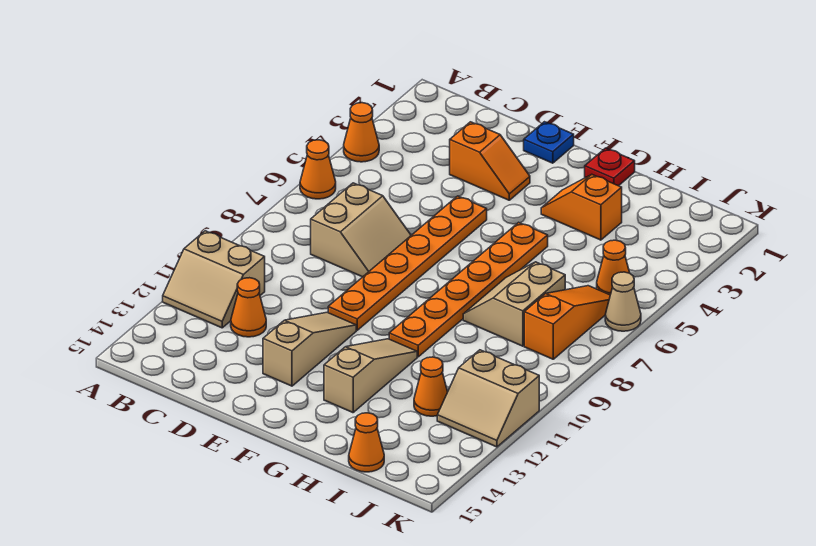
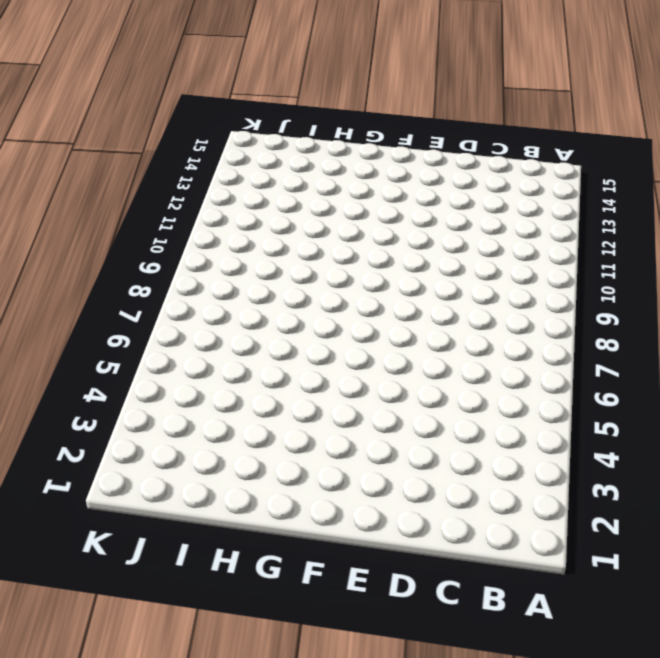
none -> orange 1x1 cone [344,103,379,162]
none -> orange 1x1 cone [300,140,336,199]
none -> tan 2x2 slope [163,231,265,328]

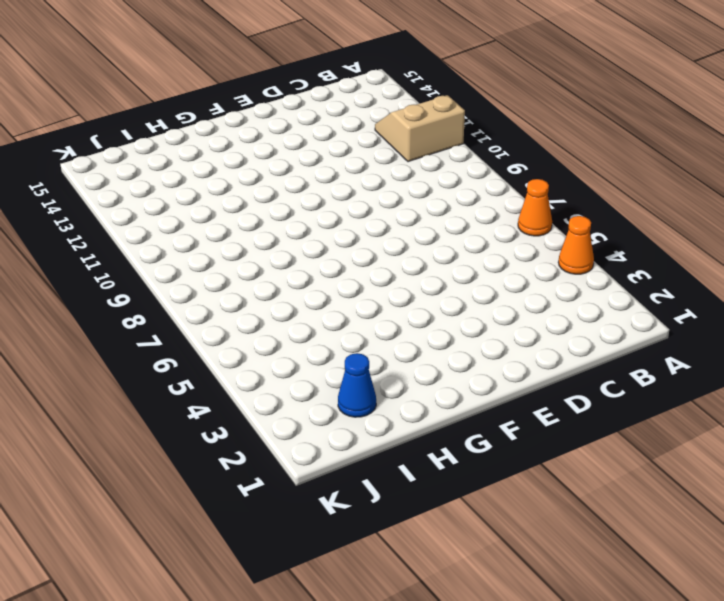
blue 1x1 cone [338,353,376,417] -> none
none -> tan 2x2 slope [311,183,411,277]
none -> orange 1x1 cone [231,278,266,337]
none -> orange 1x2 slope [450,122,530,200]

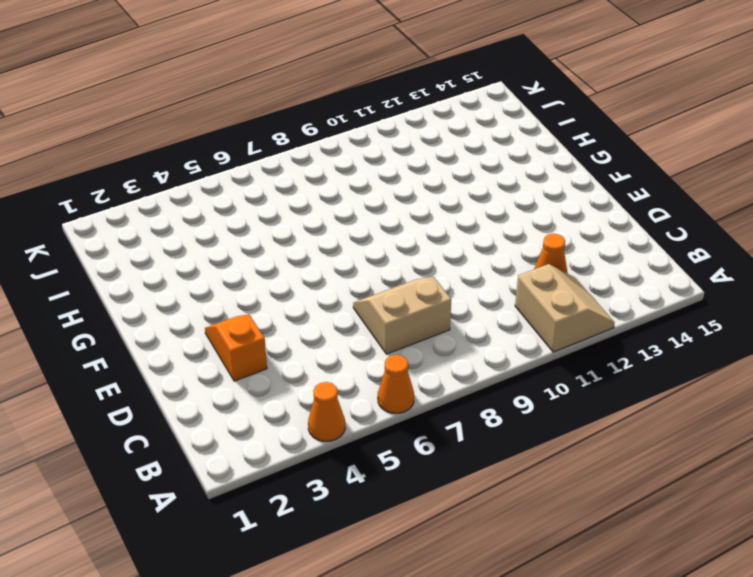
none -> blue 1x1 plate [524,122,574,163]
none -> orange 1x6 plate [328,196,487,330]
none -> tan 1x3 slope [263,313,356,386]

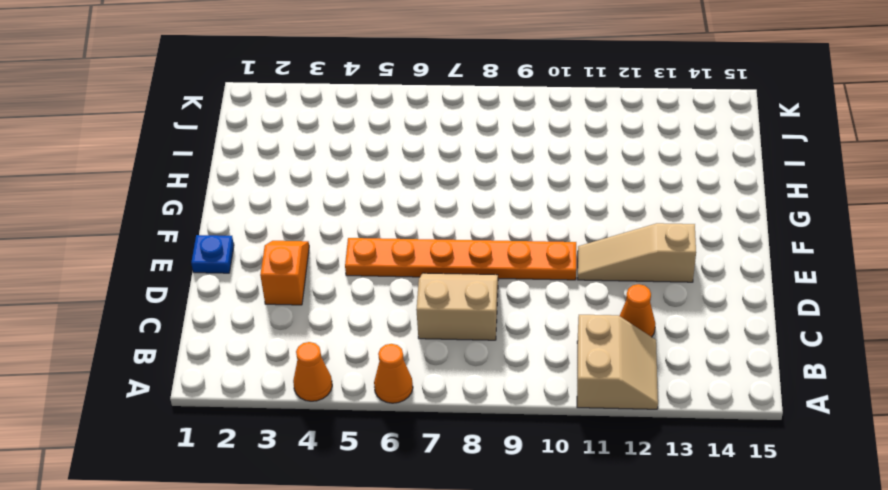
none -> red 1x1 plate [585,148,635,186]
none -> orange 1x2 slope [541,175,622,240]
none -> orange 1x6 plate [389,222,548,357]

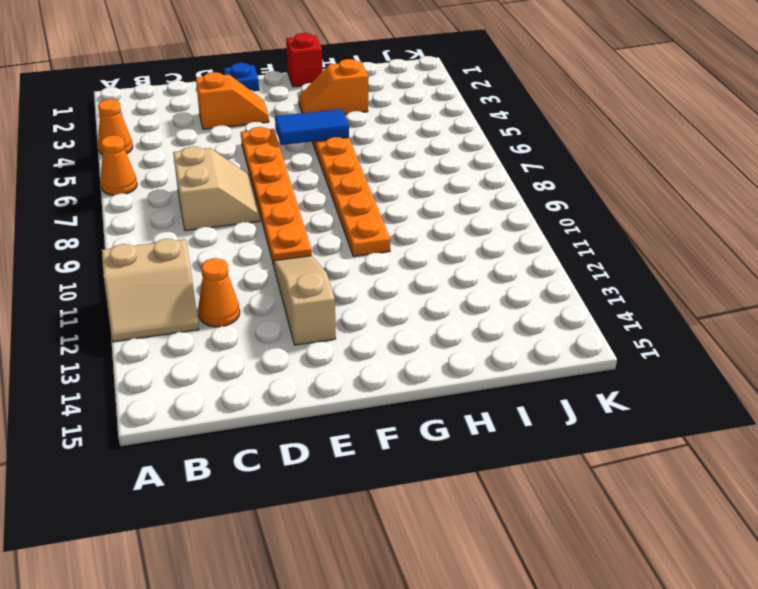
blue 1x2 tile [275,109,349,145] -> none
red 1x1 brick [286,33,323,87] -> red 1x1 plate [585,148,635,186]
none -> tan 1x3 slope [324,339,417,413]
none -> tan 2x2 slope [463,262,565,346]
none -> orange 1x1 cone [414,357,447,416]

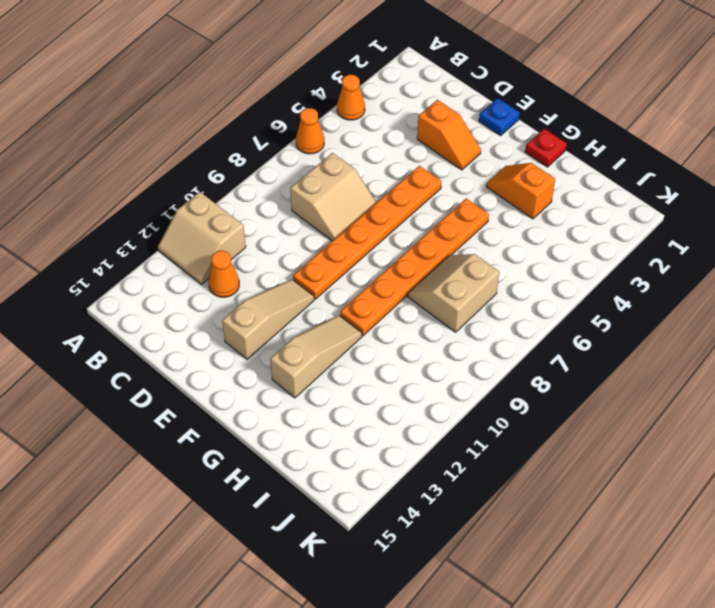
none -> orange 1x1 cone [414,357,447,416]
none -> orange 1x1 cone [349,413,384,472]
none -> orange 1x1 cone [597,240,630,295]

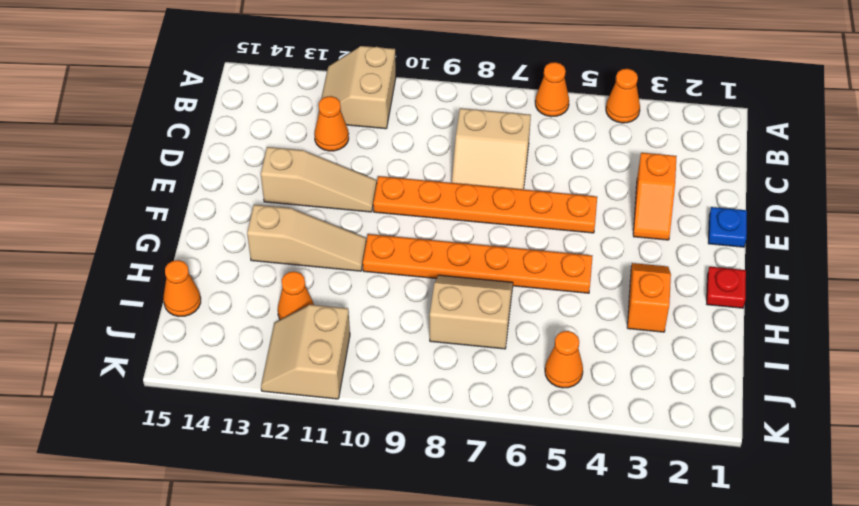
none -> orange 1x3 slope [524,286,610,359]
none -> tan 1x1 cone [605,272,641,331]

